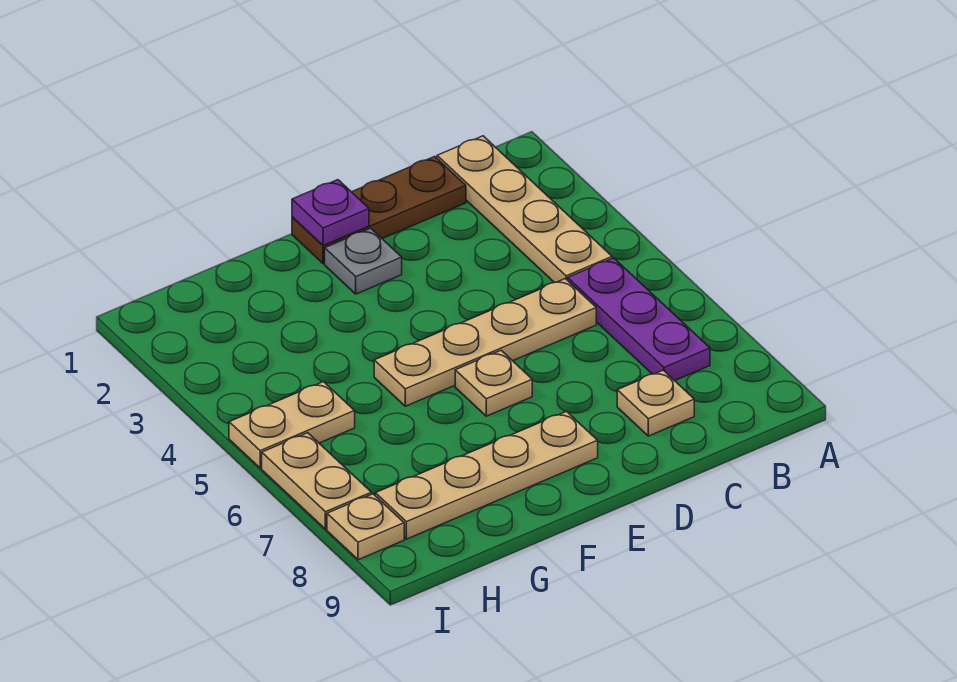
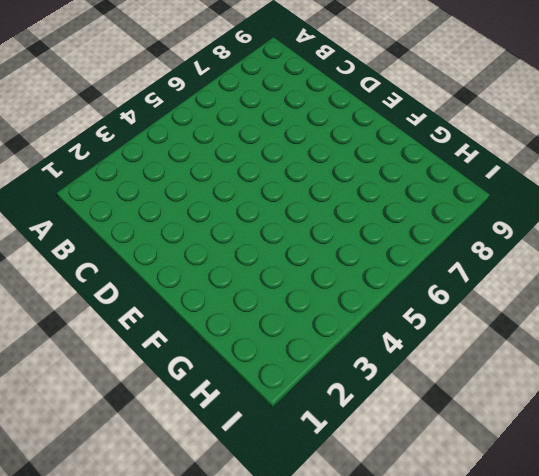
none -> tan 1x4 plate [437,136,612,283]
none -> purple 1x3 plate [568,258,710,381]
none -> brown 1x3 plate [292,157,466,264]

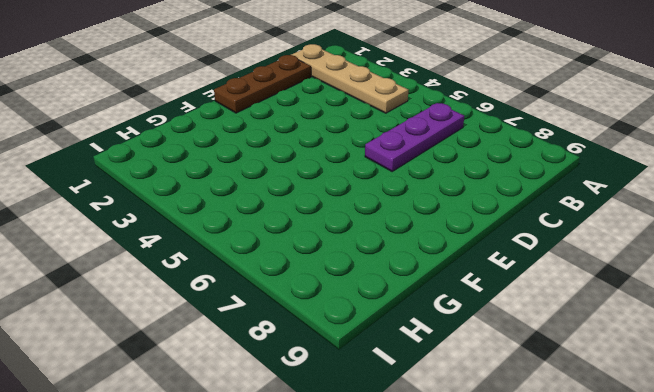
purple 1x3 plate [365,103,464,171] -> purple 1x3 plate turned to [568,258,710,381]
none -> tan 1x4 plate [374,279,596,406]
none -> tan 1x1 plate [617,370,694,436]
none -> grey 1x1 plate [325,228,402,294]

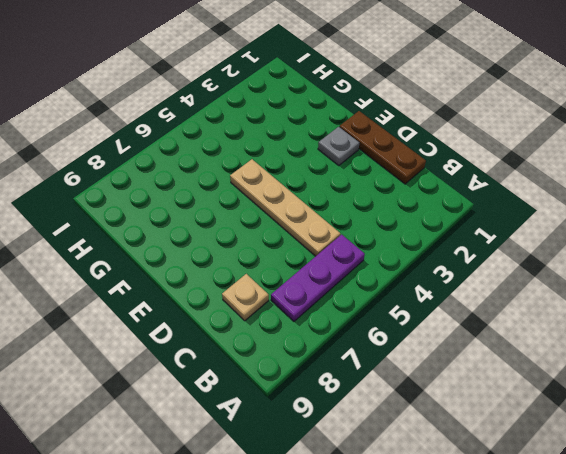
none -> tan 1x4 plate [437,136,612,283]
none -> tan 1x1 plate [455,350,532,416]
none -> tan 1x4 plate [375,411,598,539]

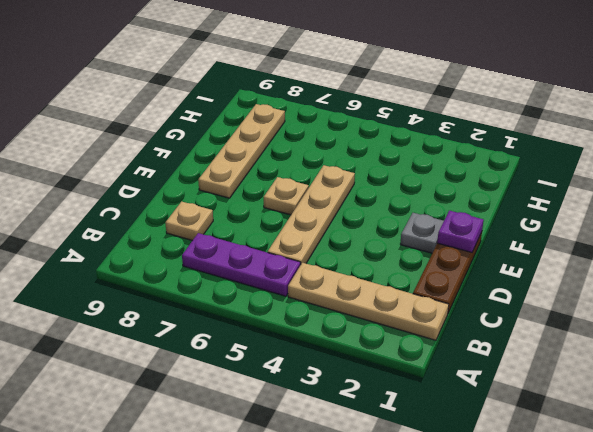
none -> tan 1x2 plate [229,382,355,468]
none -> tan 1x2 plate [262,433,372,529]
none -> tan 1x1 plate [327,494,404,560]

